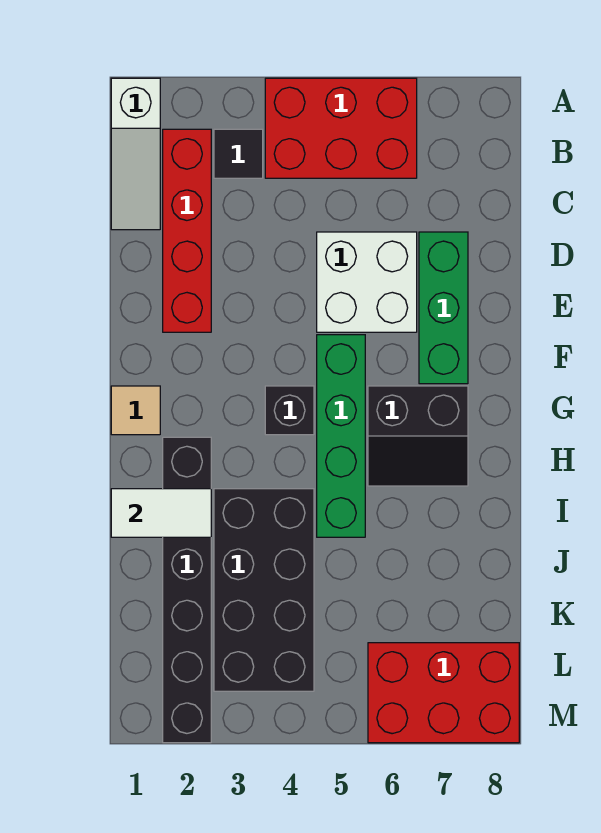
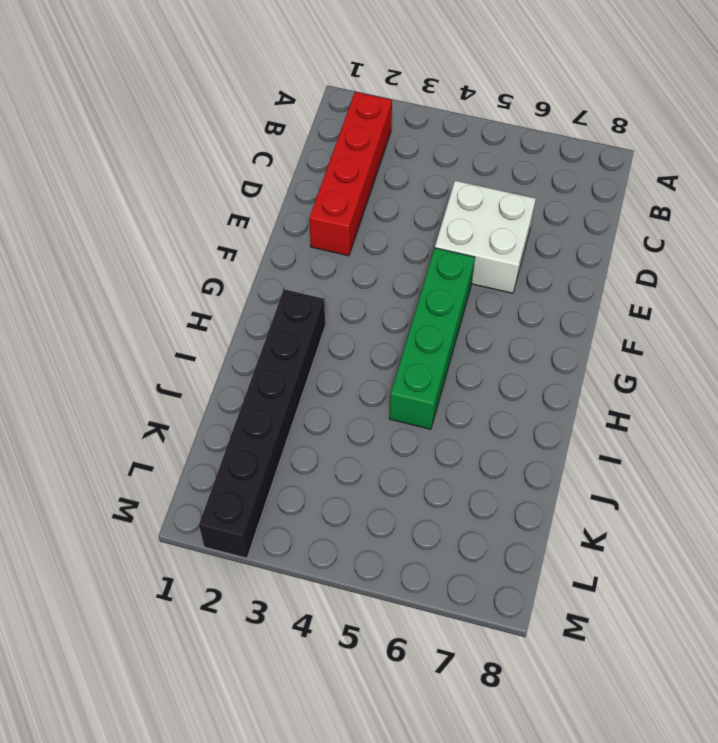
none -> white 1x3 slope [111,78,160,230]
none -> red 2x3 brick [265,78,417,178]
none -> black 1x1 tile [214,129,263,178]

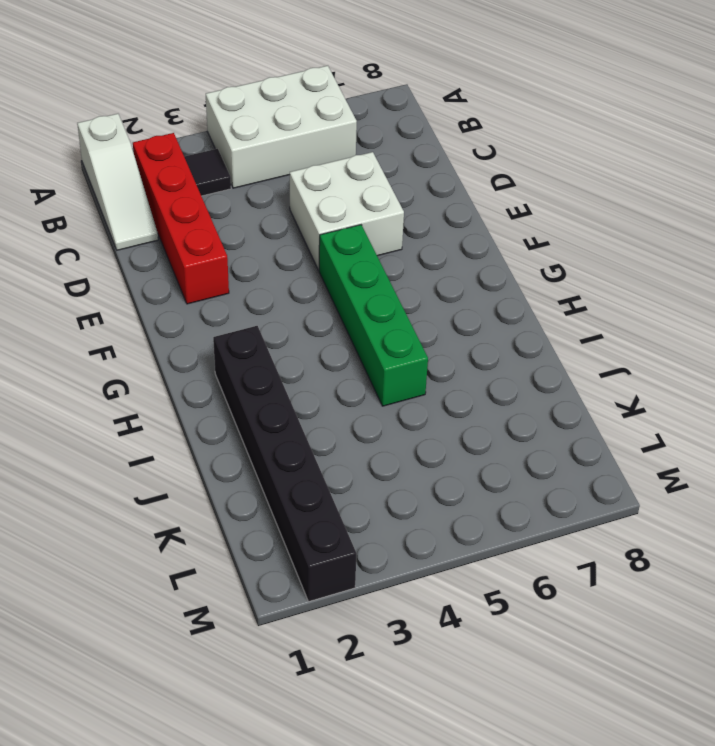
white 2x3 brick [206,66,357,188] -> red 2x3 brick [265,78,417,178]
none -> green 1x3 brick [419,232,468,384]
none -> tan 1x1 tile [111,386,160,435]
none -> black 1x1 brick [265,386,314,435]

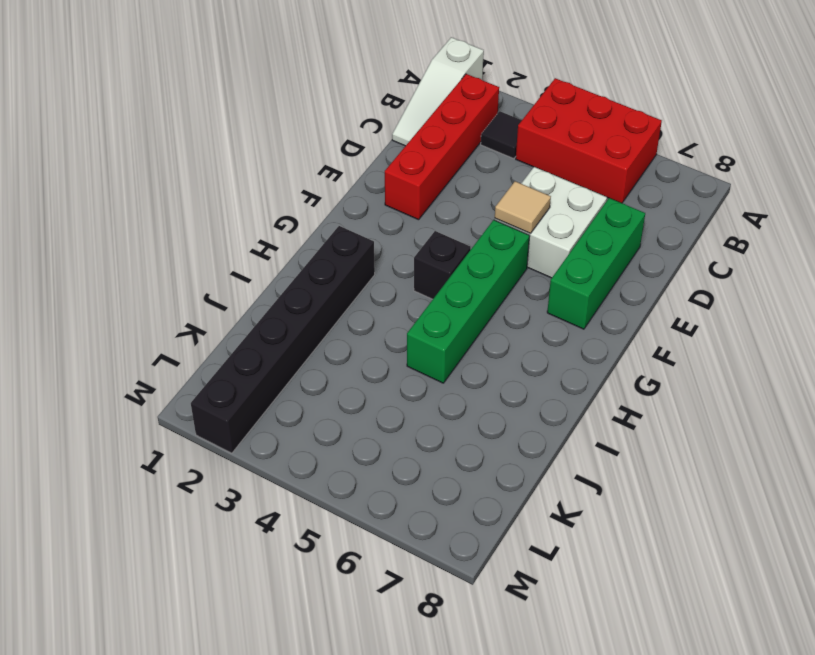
tan 1x1 tile [495,181,551,233] -> tan 1x1 tile moved to [111,386,160,435]
none -> black 2x2 slope [368,386,468,486]
none -> black 2x4 brick [214,489,314,691]
none -> red 2x3 brick [368,643,519,743]

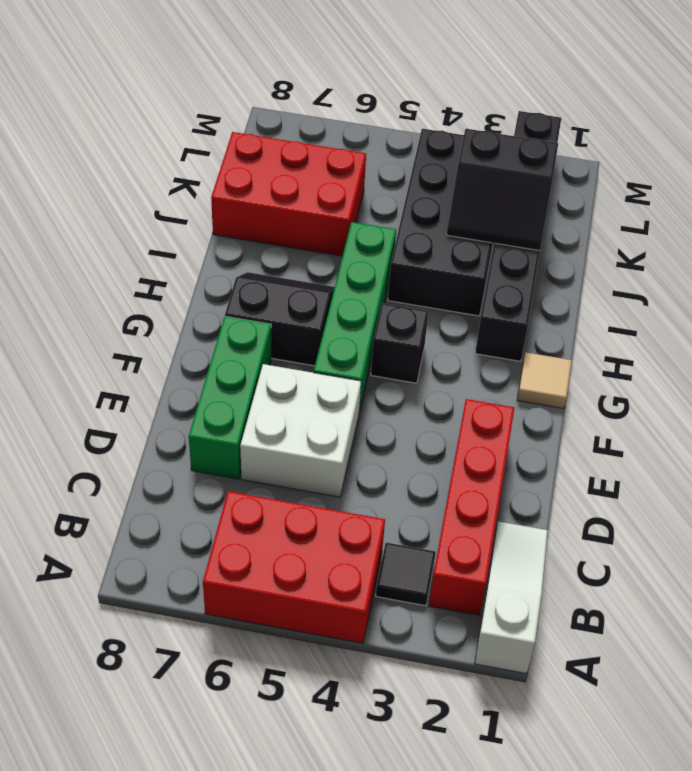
black 2x2 slope [447,129,558,251] -> none
red 2x3 brick [211,132,366,256] -> red 2x3 brick moved to [368,643,519,743]
none -> white 1x2 tile [111,489,211,537]

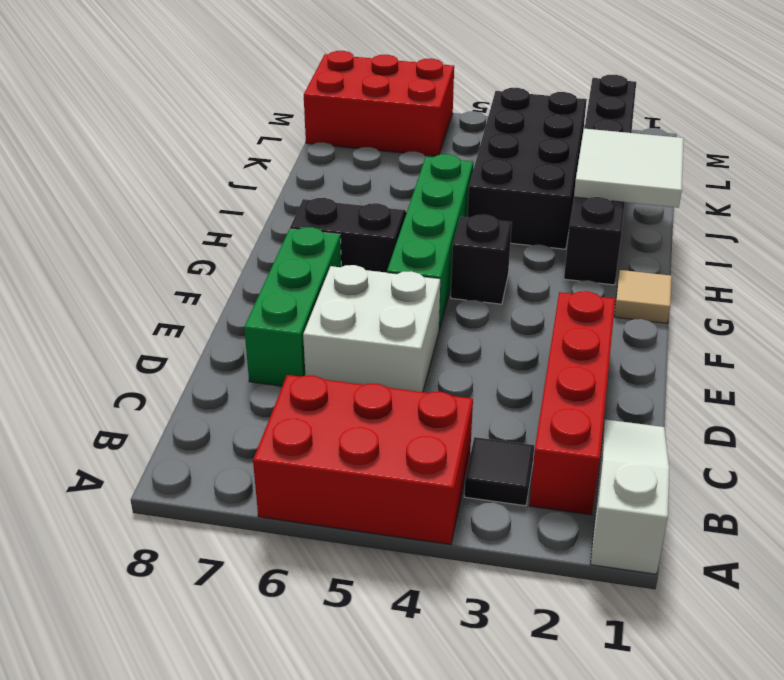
white 2x2 tile [574,129,684,208] -> white 1x2 tile [111,489,211,537]

